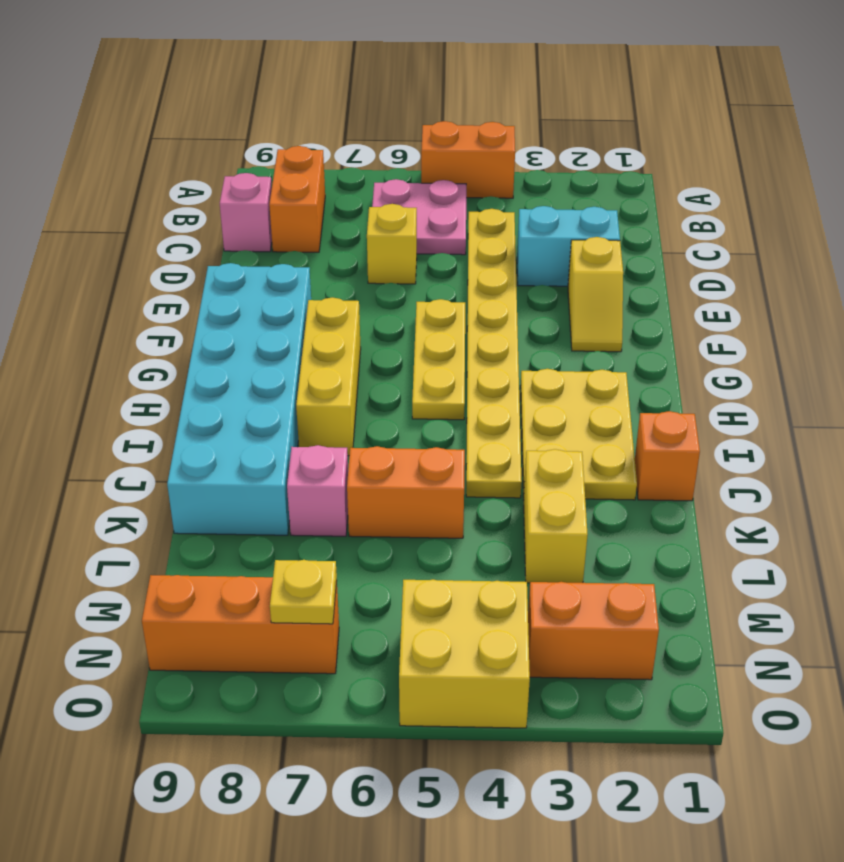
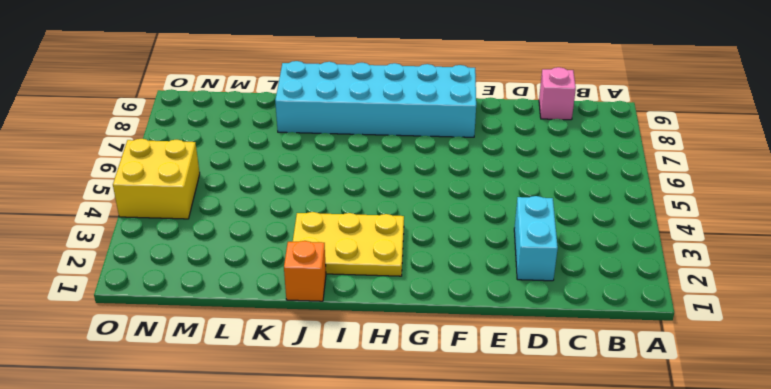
none -> orange 1x2 brick [421,121,515,198]
none -> pink 2x2 plate [372,179,466,255]
none -> orange 1x2 brick [269,146,325,252]

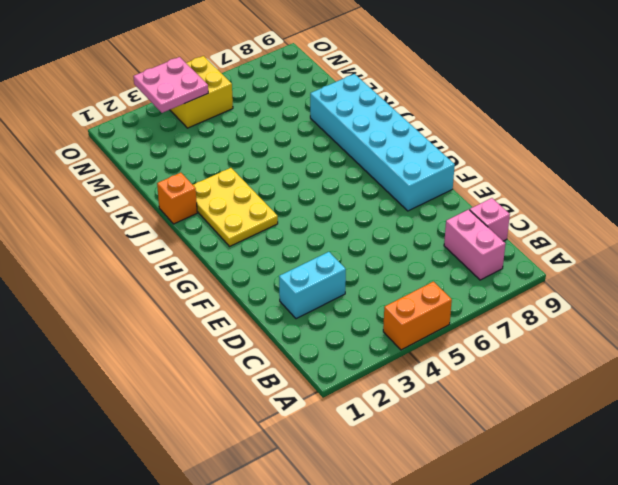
pink 1x2 brick [444,210,505,280] -> orange 1x2 brick [269,146,325,252]
pink 2x2 plate [133,57,208,113] -> pink 2x2 plate moved to [372,179,466,255]
none -> yellow 1x8 plate [466,209,522,498]
none -> yellow 1x1 brick [367,204,417,284]
none -> yellow 1x2 slope [568,237,623,352]

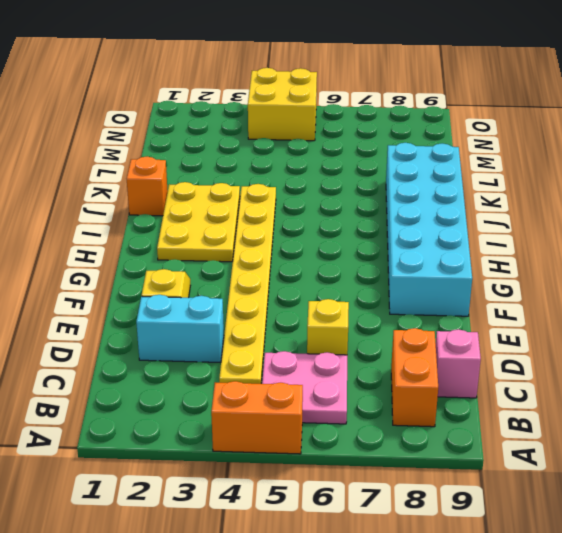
none -> yellow 1x3 plate [412,299,465,420]
none -> yellow 1x3 brick [296,297,361,456]
none -> yellow 1x2 brick [523,449,588,583]

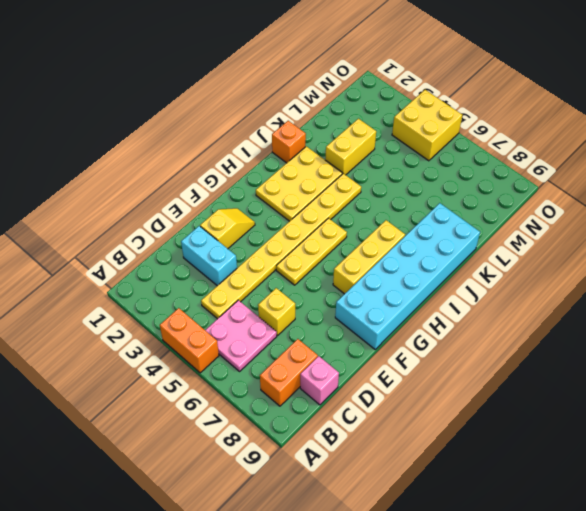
none -> orange 1x2 brick [347,446,465,538]
none -> pink 1x1 brick [287,445,348,536]
none -> orange 1x2 brick [528,582,659,680]

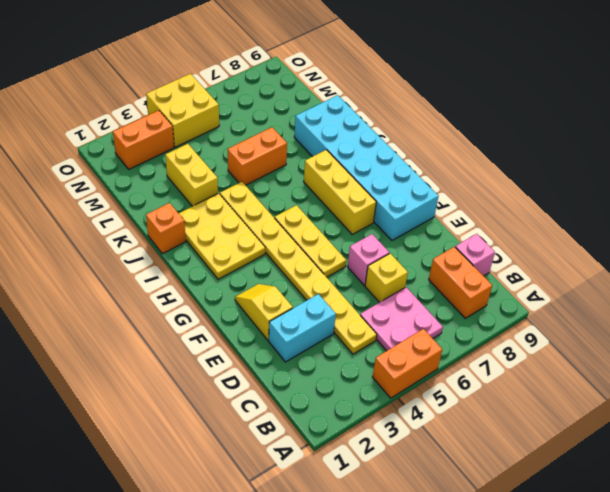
pink 1x1 brick [348,234,389,285] -> pink 1x1 brick moved to [287,445,348,536]
none -> orange 1x3 brick [142,575,339,674]
none -> yellow 1x1 plate [270,560,337,624]

